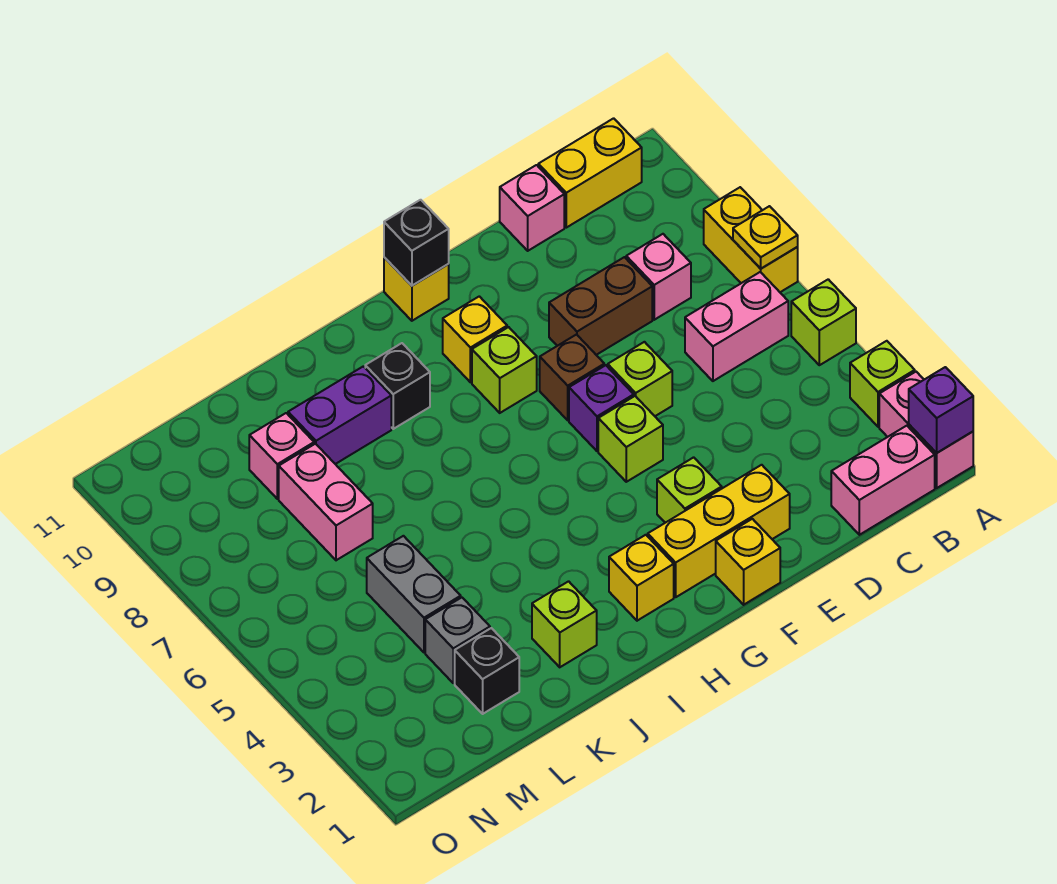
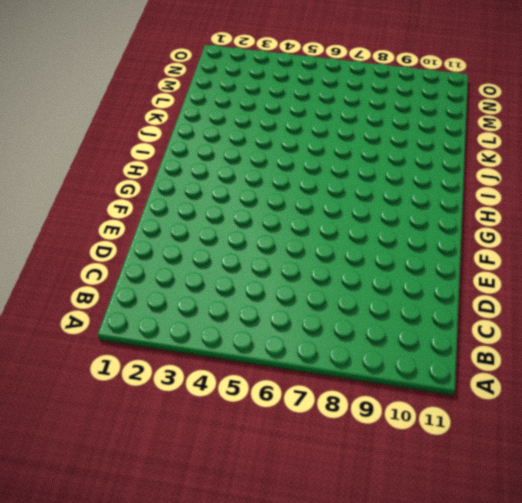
none -> pink 1x2 brick [879,372,973,488]
none -> lime 1x1 brick [850,341,915,427]
none -> lime 1x1 brick [791,279,856,365]
none -> yellow 1x2 brick [704,187,798,292]

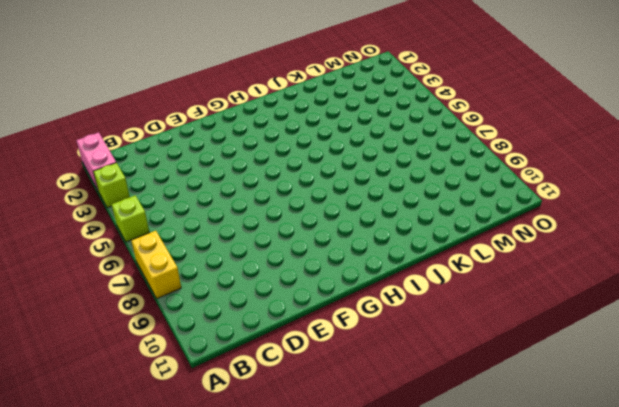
none -> pink 1x2 brick [831,426,935,535]
none -> pink 1x2 brick [685,272,788,381]
none -> yellow 1x2 brick [538,118,642,228]
none -> pink 1x1 brick [626,234,691,320]

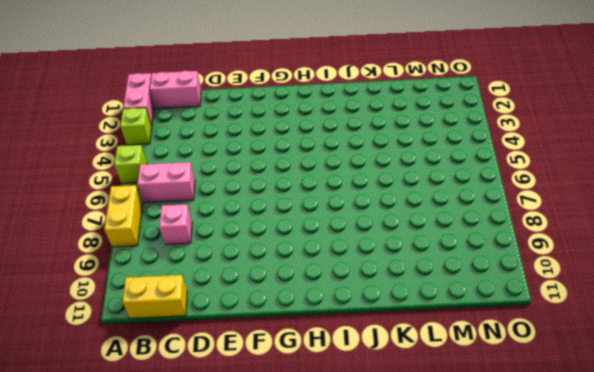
none -> brown 1x2 brick [549,257,652,355]
none -> pink 1x1 brick [500,165,564,251]
none -> yellow 1x3 brick [648,465,790,597]
none -> lime 1x1 brick [608,342,672,416]

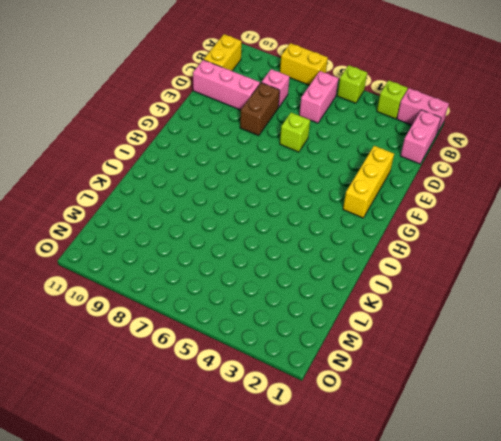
pink 1x3 brick [193,60,260,110] -> pink 1x1 brick [500,165,564,251]
none -> yellow 1x1 brick [716,519,780,605]
none -> lime 1x1 brick [657,457,722,523]
none -> lime 1x1 brick [598,396,663,482]
none -> purple 1x1 brick [569,365,634,451]

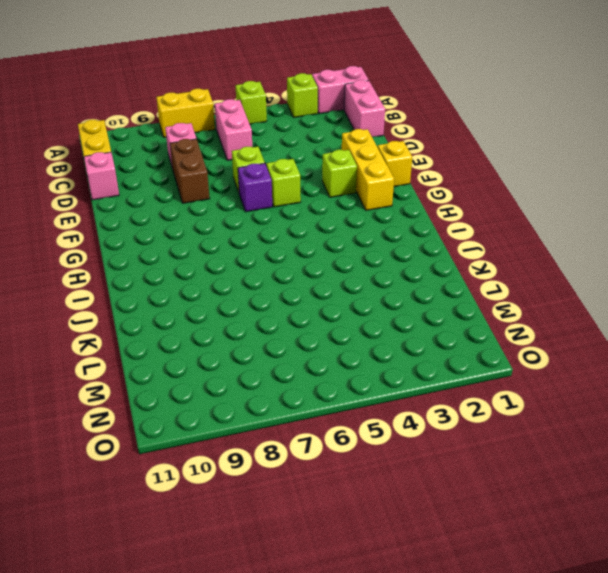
none -> brown 1x1 brick [540,335,604,420]
none -> lime 1x1 brick [472,327,537,413]
none -> yellow 1x1 brick [443,296,507,382]
none -> yellow 1x1 brick [384,257,449,321]

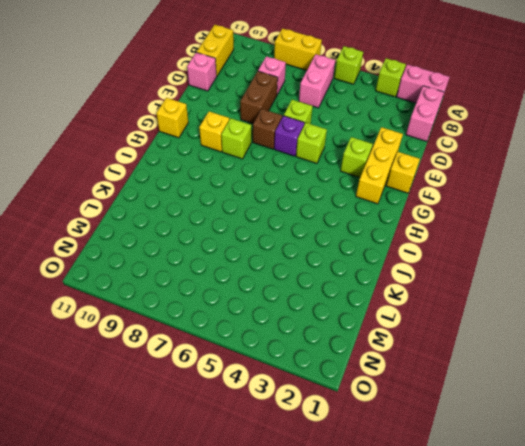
none -> yellow 1x1 brick [609,535,674,621]
none -> black 1x1 brick [365,343,430,429]
none -> lime 1x1 brick [532,581,597,667]
none -> purple 1x2 brick [288,366,391,464]

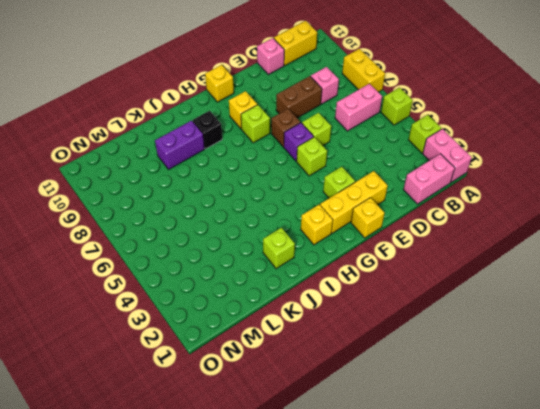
none -> black 1x1 brick [455,628,519,714]
none -> grey 1x1 brick [425,598,490,683]
none -> grey 1x2 brick [367,536,461,652]
none -> pink 1x2 brick [279,444,373,560]

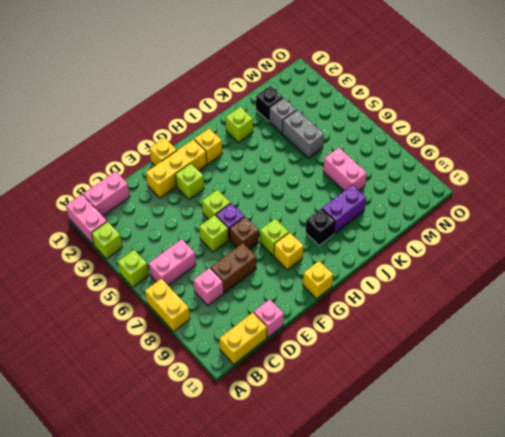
none -> pink 1x1 brick [249,413,314,499]
none -> purple 1x1 brick [909,367,973,453]
none -> yellow 1x1 plate [733,206,798,269]
none -> black 1x1 brick [384,200,449,286]

